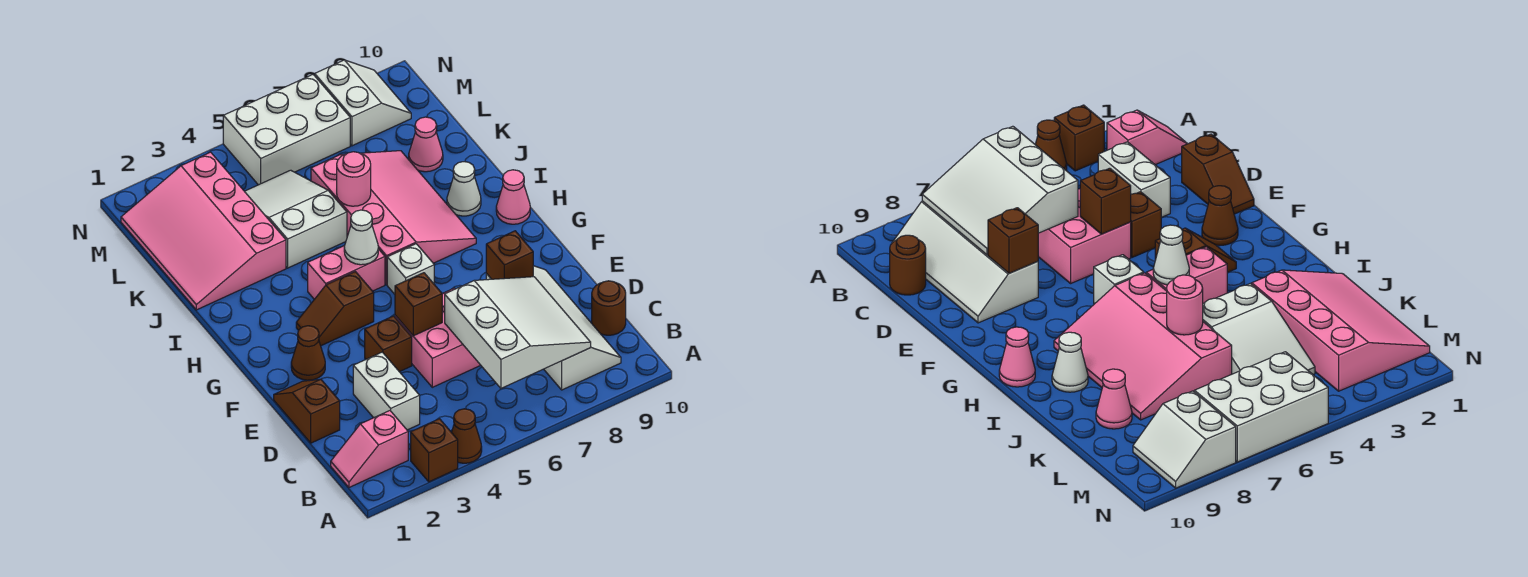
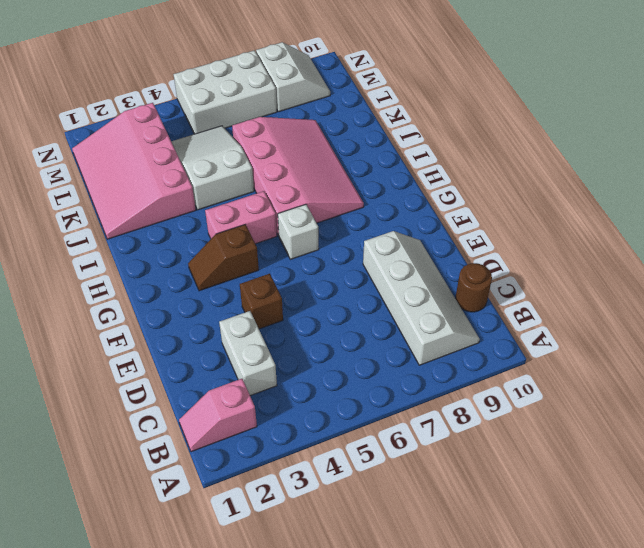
none -> brown 1x1 brick [411,419,458,482]
none -> brown 1x1 cone [451,409,482,463]
none -> brown 1x2 slope [274,379,340,443]

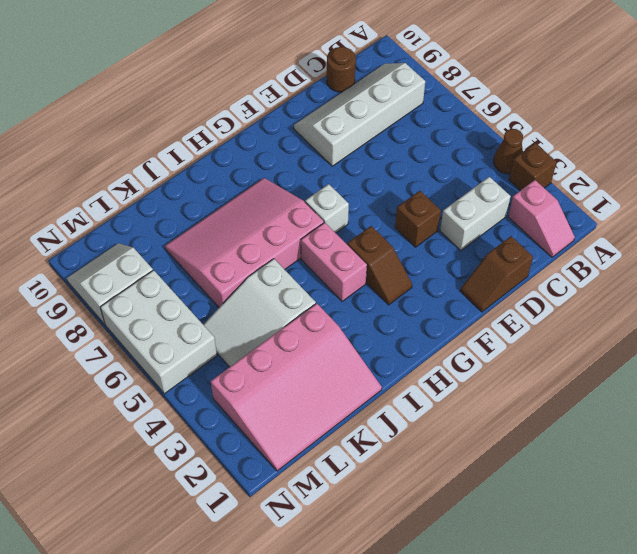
none -> pink 2x2 brick [395,288,481,387]
none -> brown 1x1 cone [291,326,325,380]
none -> pink 1x1 cone [496,170,530,224]

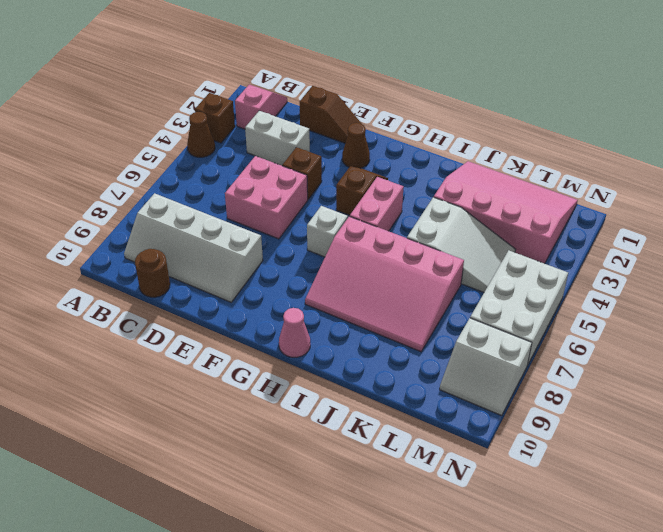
none -> white 1x1 cone [447,162,481,216]
none -> pink 1x1 cone [409,117,443,172]
none -> white 3x3 slope [445,277,591,388]

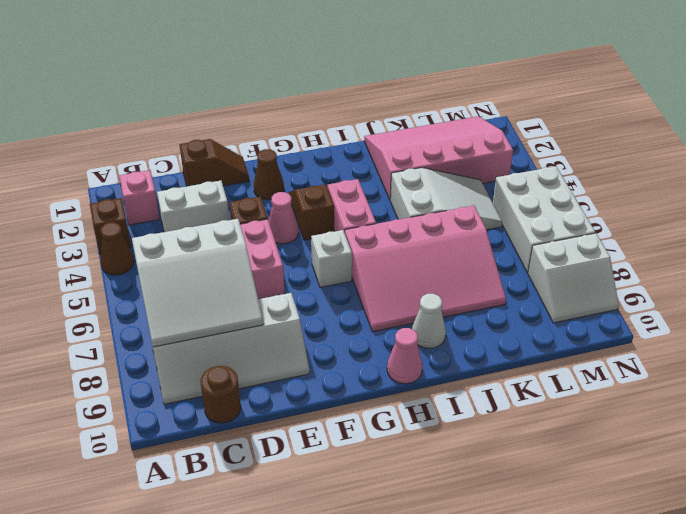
pink 1x1 cone [269,192,299,244] -> pink 1x1 cone moved to [409,117,443,172]
none -> brown 1x1 brick [395,273,442,336]
none -> brown 1x1 brick [486,231,533,279]
none -> white 1x1 cone [344,210,378,265]

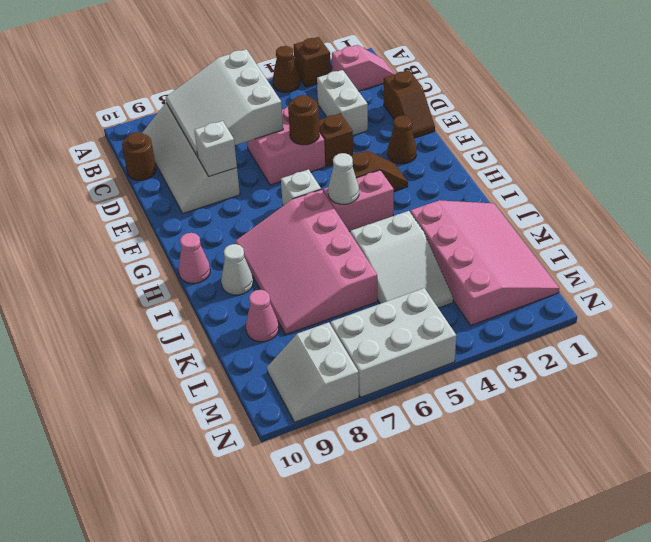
brown 1x1 round brick [288,95,319,145] -> brown 1x1 brick [395,273,442,336]
white 1x1 brick [194,121,237,176] -> brown 1x1 brick [486,231,533,279]
none -> pink 1x1 round brick [337,152,371,206]

